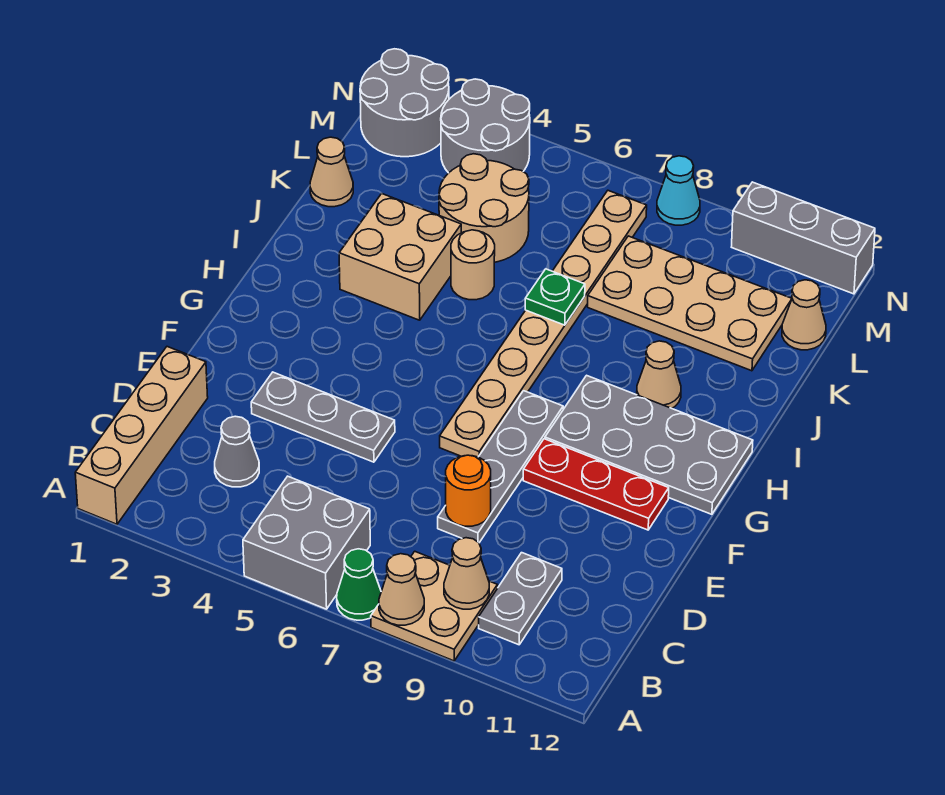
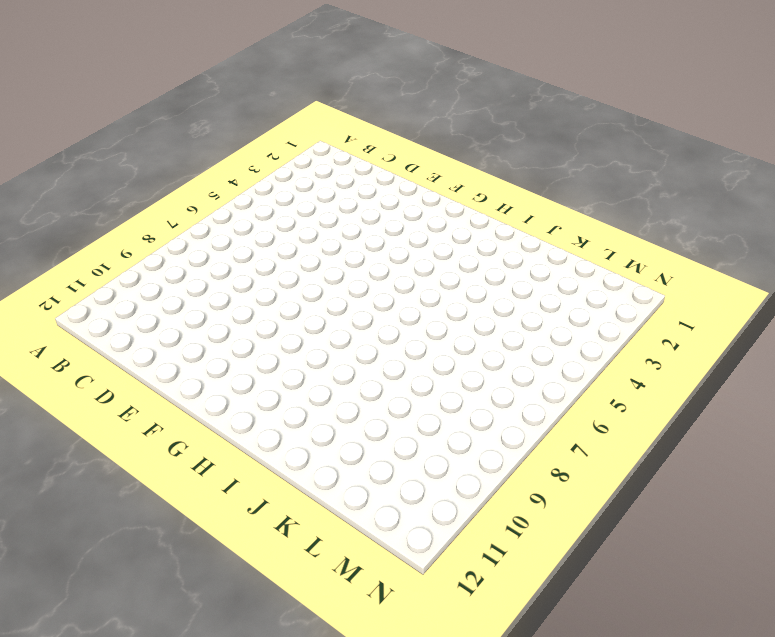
none -> tan 1x4 brick [75,347,208,524]
none -> grey 2x2 brick [243,476,370,609]
none -> green 1x1 cone [337,549,381,620]

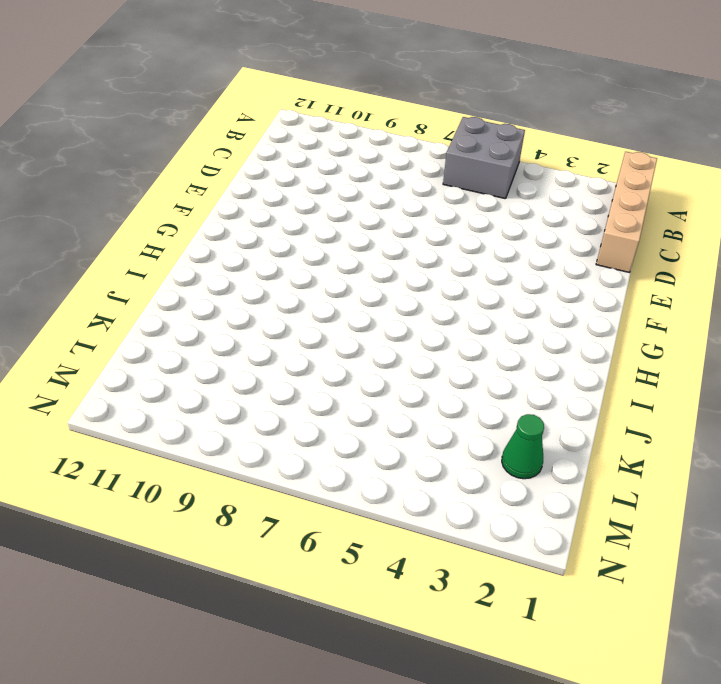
green 1x1 cone [502,414,544,479] -> green 1x1 cone moved to [337,549,381,620]
none -> tan 2x2 plate [371,551,498,661]
none -> grey 1x2 plate [479,553,562,645]
none -> grey 1x1 cone [215,416,259,487]

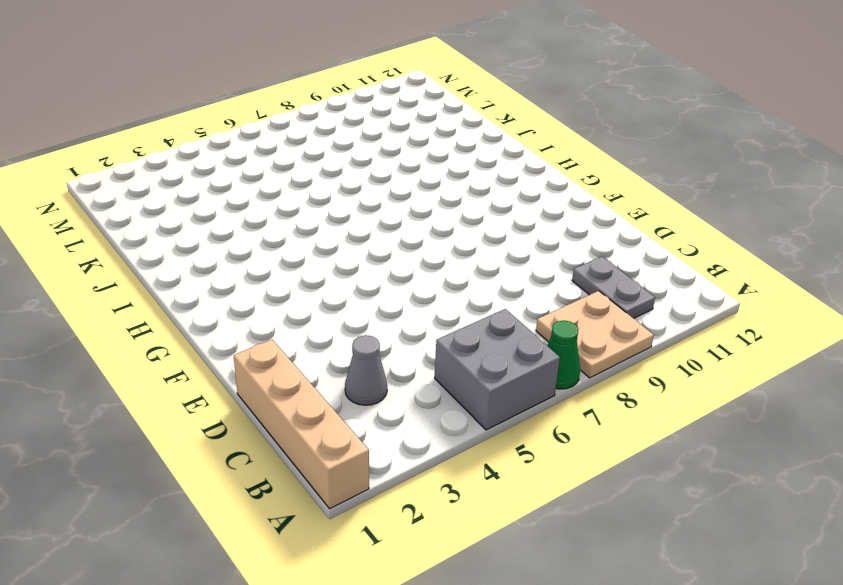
none -> grey 1x4 plate [438,391,563,543]
none -> grey 1x3 plate [251,372,395,462]
none -> tan 1x8 plate [440,191,647,457]

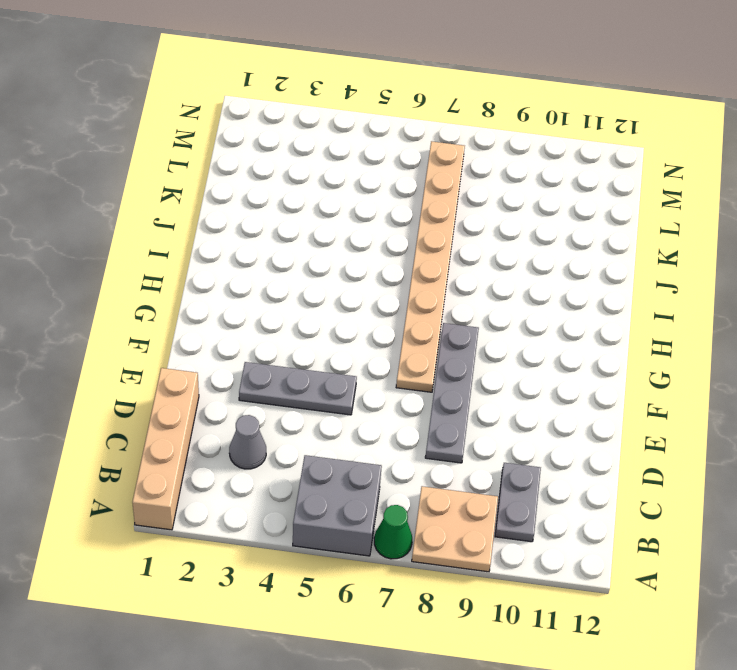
none -> red 1x3 plate [523,439,669,530]
none -> grey 2x4 plate [545,375,753,514]
none -> tan 2x2 brick [339,194,461,320]

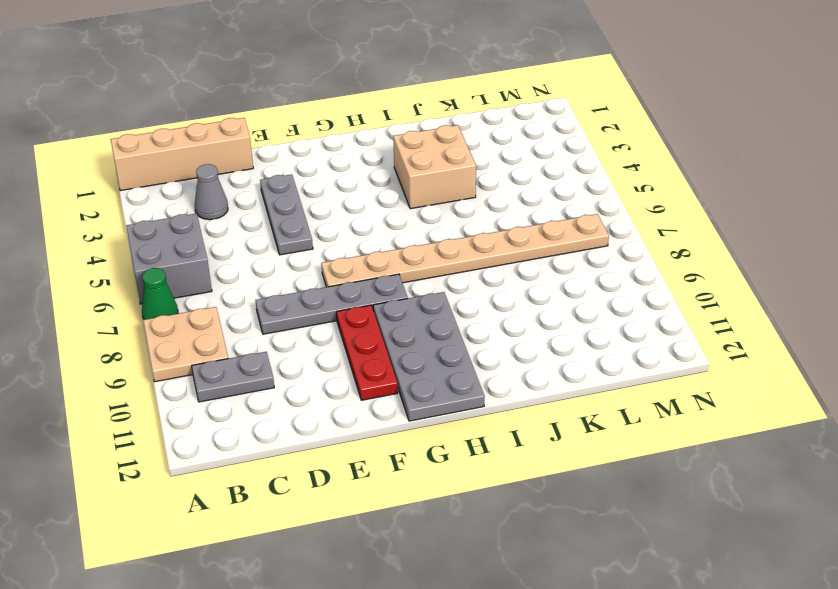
none -> tan 1x1 cone [637,341,681,408]
none -> tan 1x1 round brick [451,230,495,300]
none -> tan 1x1 cone [310,137,353,207]

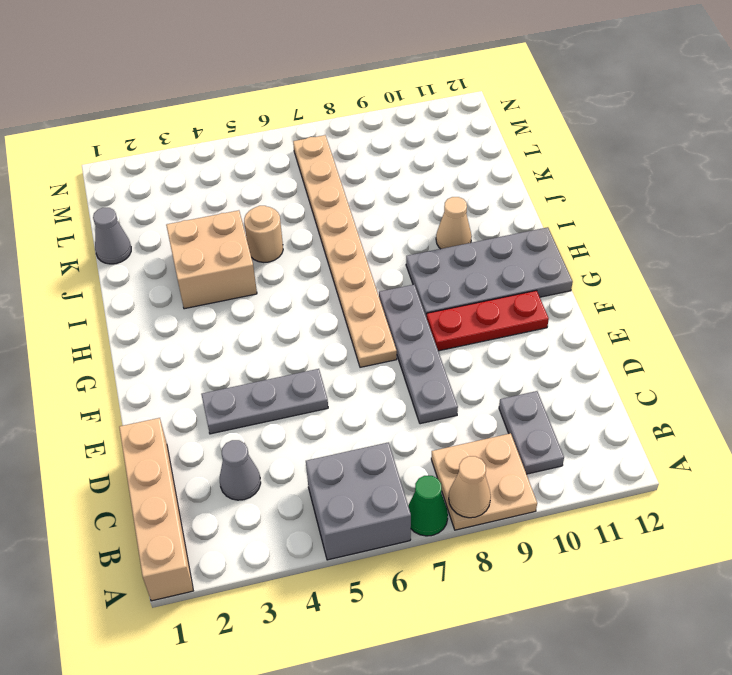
grey 1x1 cone [93,208,131,264] -> tan 1x1 cone [310,137,353,207]
none -> tan 2x2 round brick [439,154,529,262]
none -> tan 2x4 plate [588,236,792,371]
none -> tan 1x1 cone [782,280,826,350]

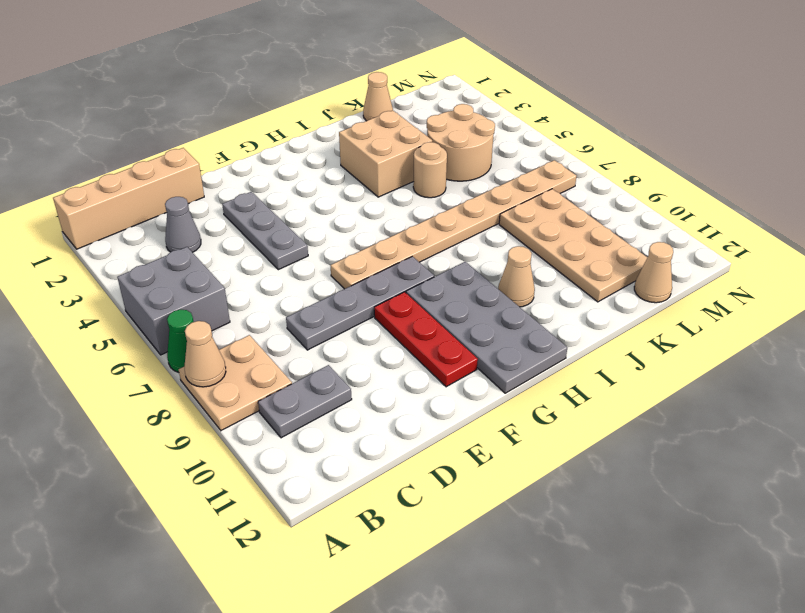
none -> grey 2x2 round brick [360,49,449,157]
none -> grey 2x2 round brick [441,79,530,173]
none -> cyan 1x1 cone [657,156,700,225]

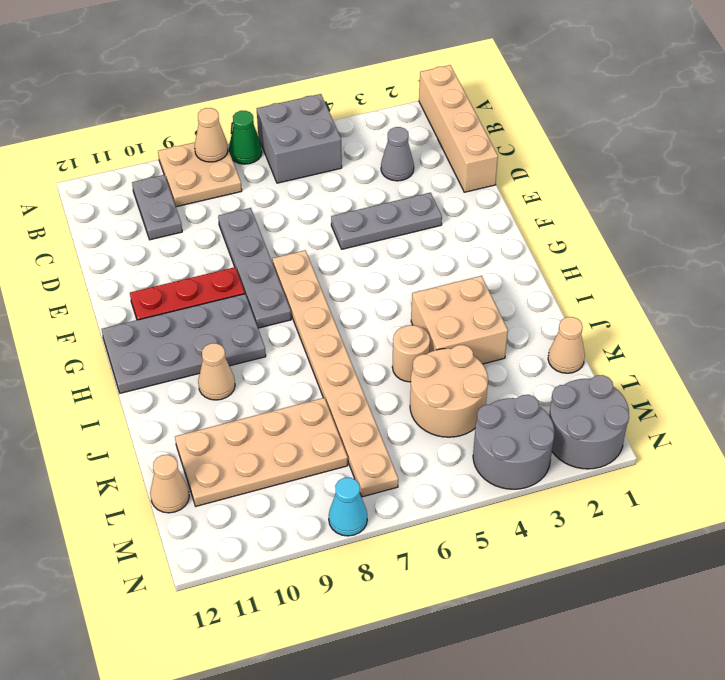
none -> grey 1x3 brick [732,182,875,294]
none -> tan 1x1 cone [444,538,489,609]
none -> orange 1x1 round brick [446,455,491,526]

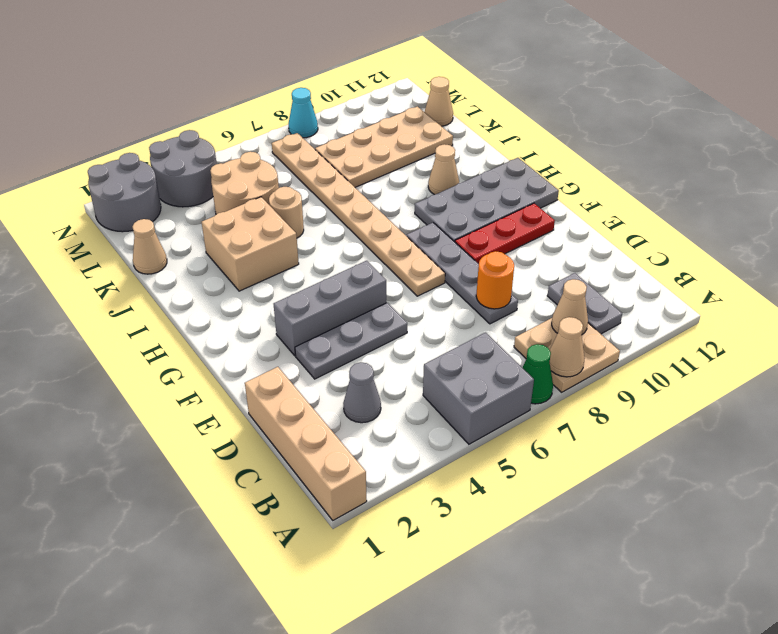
grey 1x3 brick [274,261,386,356] -> grey 1x3 brick moved to [732,182,875,294]
none -> green 1x1 plate [525,269,585,325]

